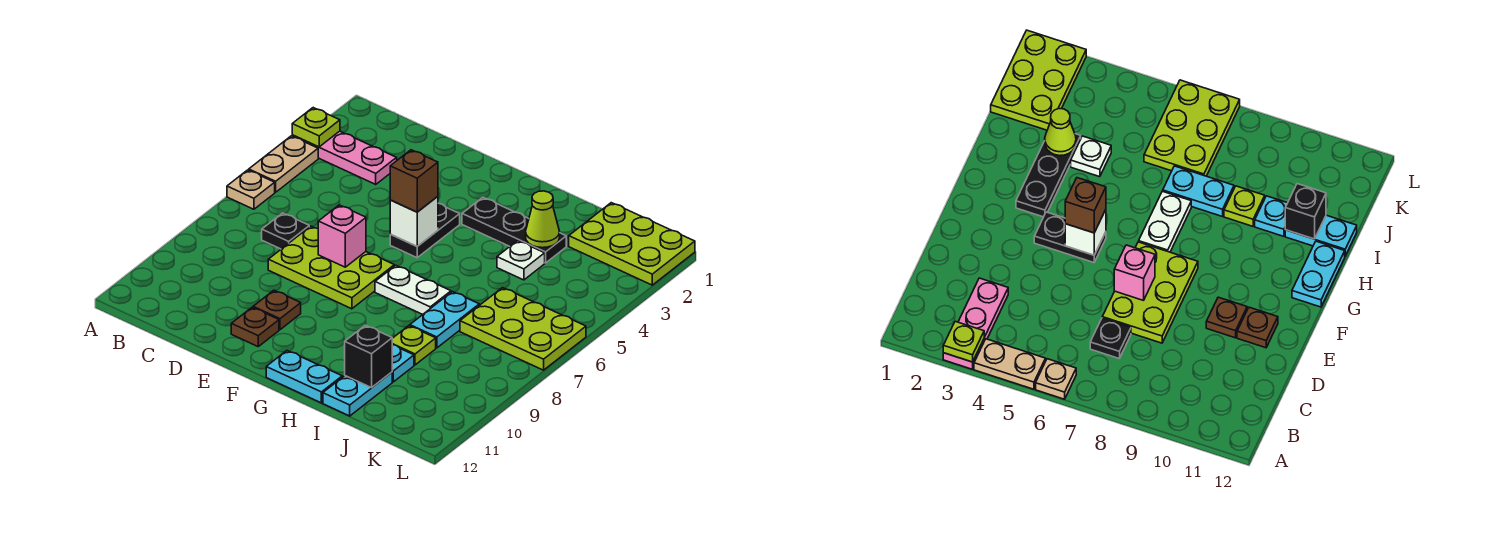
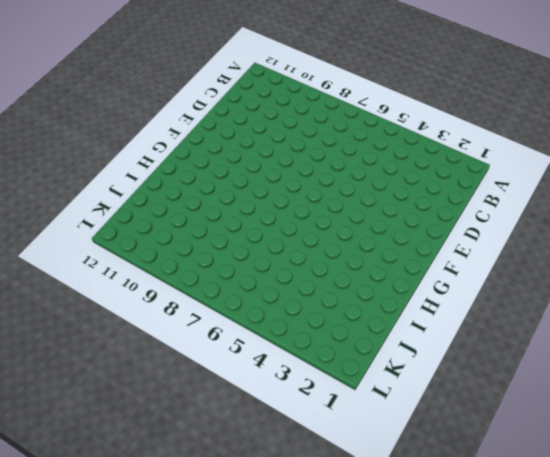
none -> pink 1x3 plate [292,131,397,184]
none -> tan 1x2 plate [249,136,318,192]
none -> tan 1x1 plate [227,170,275,209]

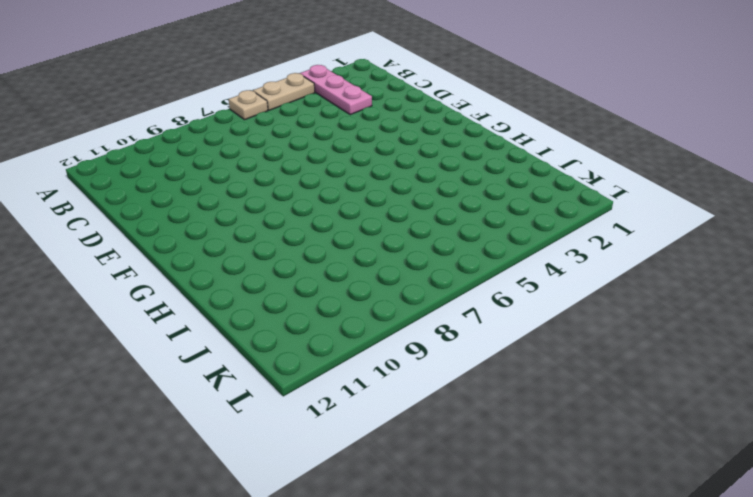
none -> black 1x1 plate [262,213,309,249]
none -> lime 2x3 plate [268,226,394,309]
none -> brown 1x1 plate [253,290,301,330]

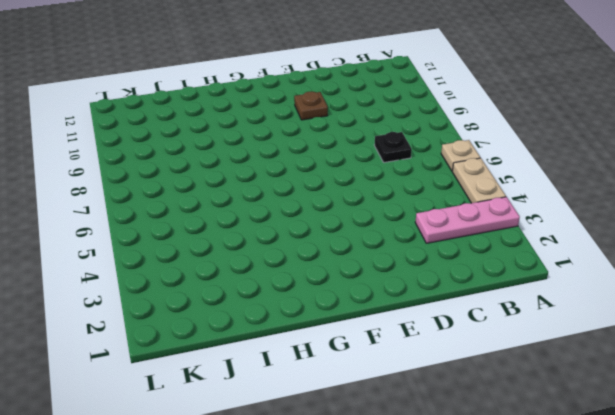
none -> lime 2x3 plate [268,226,394,309]
none -> brown 1x1 plate [231,307,279,346]
none -> black 1x2 plate [390,203,460,258]

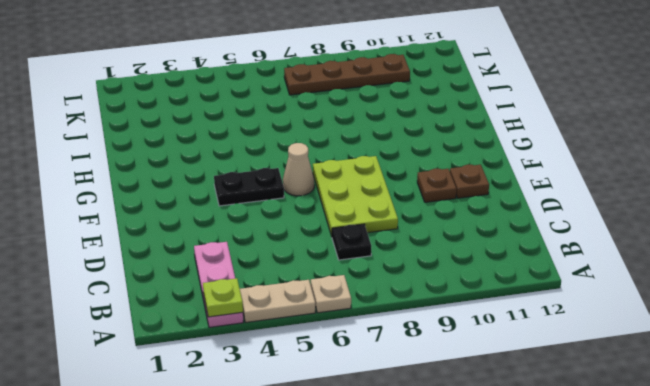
tan 1x1 cone [283,143,314,196] -> none
brown 1x4 plate [284,54,410,95] -> lime 2x3 plate [460,288,586,370]
none -> black 1x3 plate [462,198,566,263]
none -> white 1x2 plate [375,266,451,315]
none -> cyan 1x2 plate [266,351,342,403]

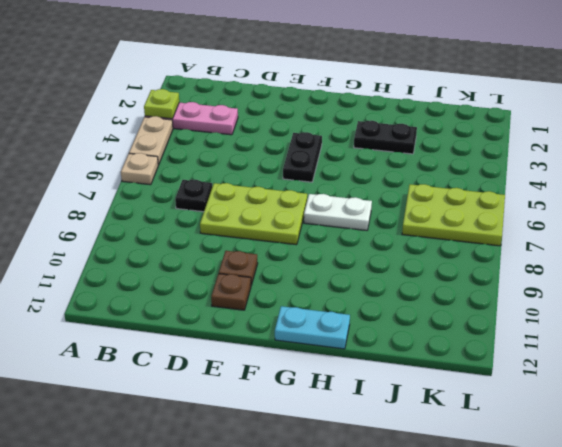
black 1x2 plate [354,120,417,154] -> black 1x3 plate [462,198,566,263]
none -> white 1x1 plate [497,241,545,280]
none -> cyan 1x2 plate [410,292,479,348]
none -> lime 1x1 plate [392,326,436,365]

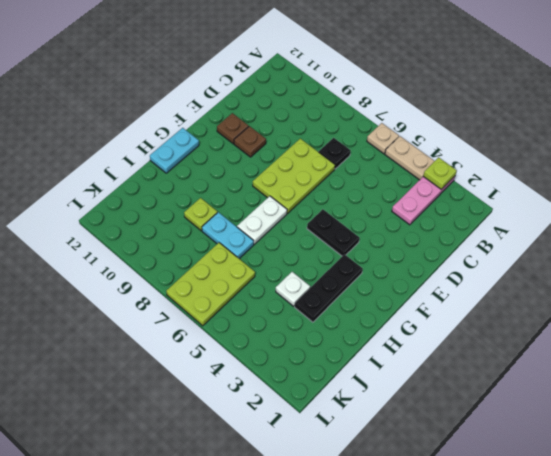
none -> cyan 1x1 plate [392,345,414,382]
none -> cyan 1x2 plate [323,372,392,416]
none -> lime 2x3 plate [569,203,695,285]

